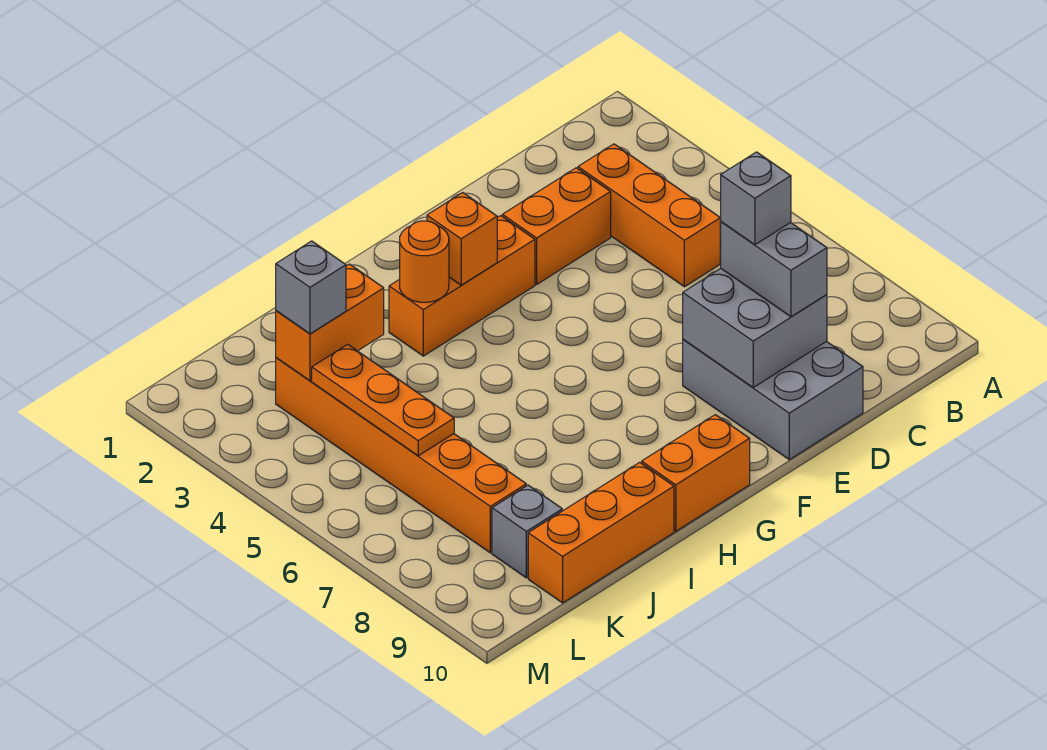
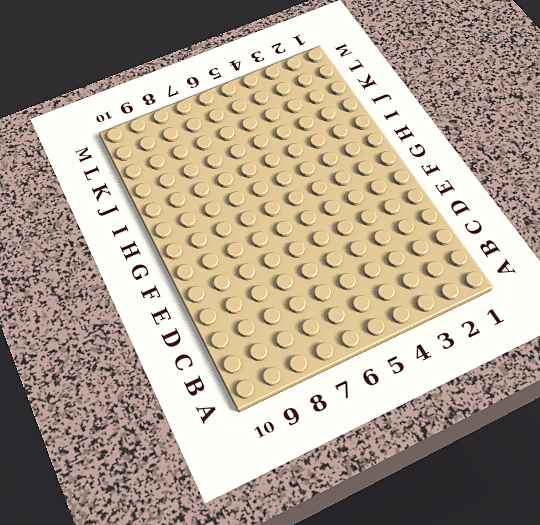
none -> orange 1x3 brick [578,144,721,287]
none -> orange 1x2 brick [502,168,611,284]
none -> grey 2x3 brick [683,339,863,459]

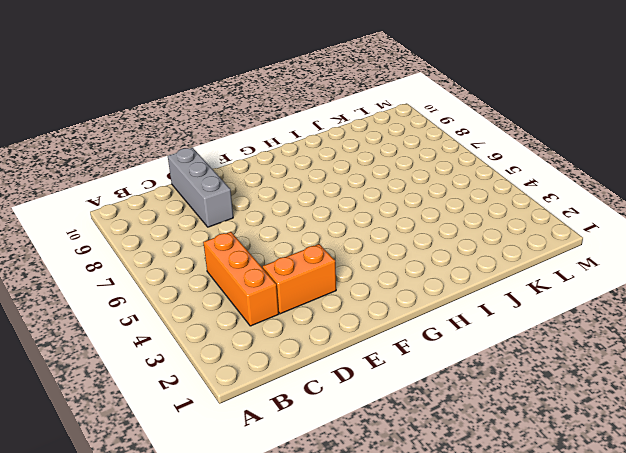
grey 1x3 brick [168,148,233,227] -> grey 2x3 brick [683,339,863,459]
none -> orange 1x3 brick [389,216,535,356]
none -> orange 1x2 brick [642,415,750,531]
none -> orange 1x3 brick [528,462,674,603]

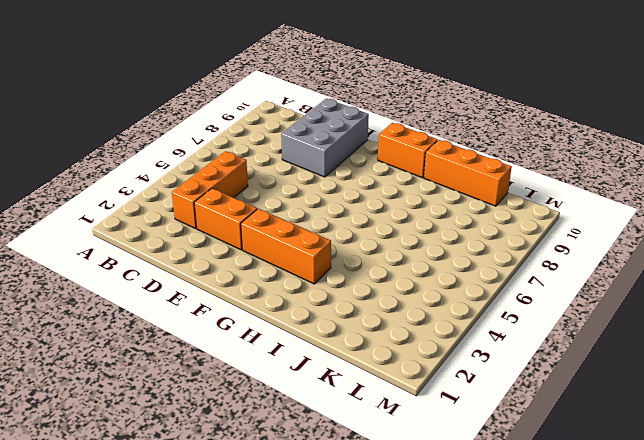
none -> orange 1x6 brick [276,358,526,553]
none -> grey 1x1 brick [492,485,562,578]
none -> grey 2x2 brick [683,269,827,387]

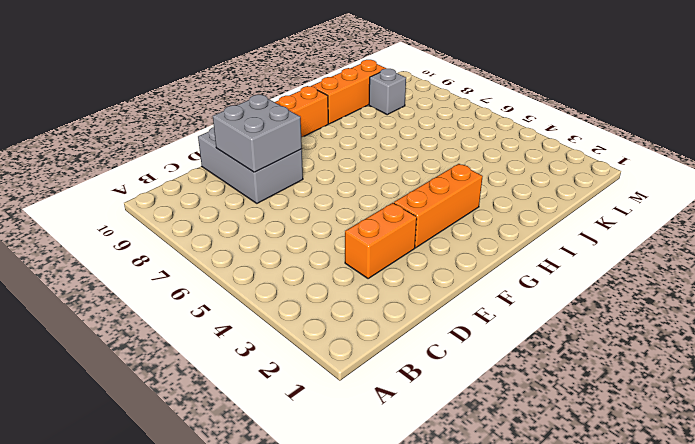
none -> orange 1x3 brick [578,144,721,287]
none -> orange 1x6 brick [276,358,526,553]
none -> orange 1x1 brick [427,193,497,285]

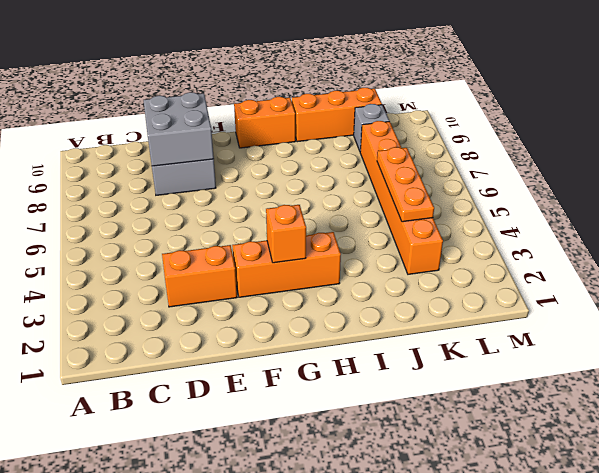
none -> orange 1x3 brick [578,144,721,287]
none -> orange 1x1 round brick [400,221,449,302]
none -> orange 1x2 brick [276,264,384,381]

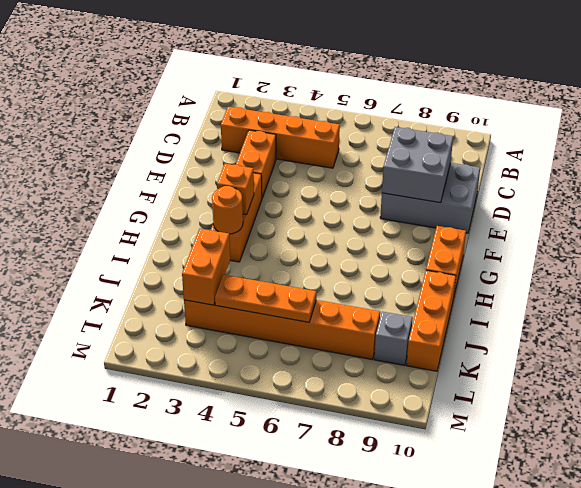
orange 1x4 brick [221,107,340,168] -> orange 1x3 brick [578,144,721,287]
none -> grey 1x2 brick [721,222,827,317]
none -> grey 1x1 brick [276,241,346,334]
none -> grey 1x1 brick [721,152,791,245]

